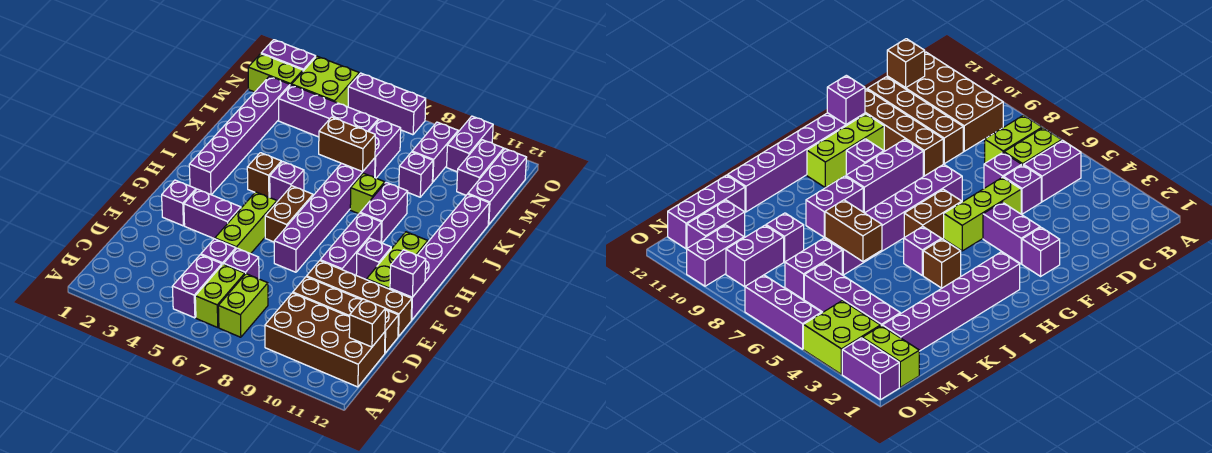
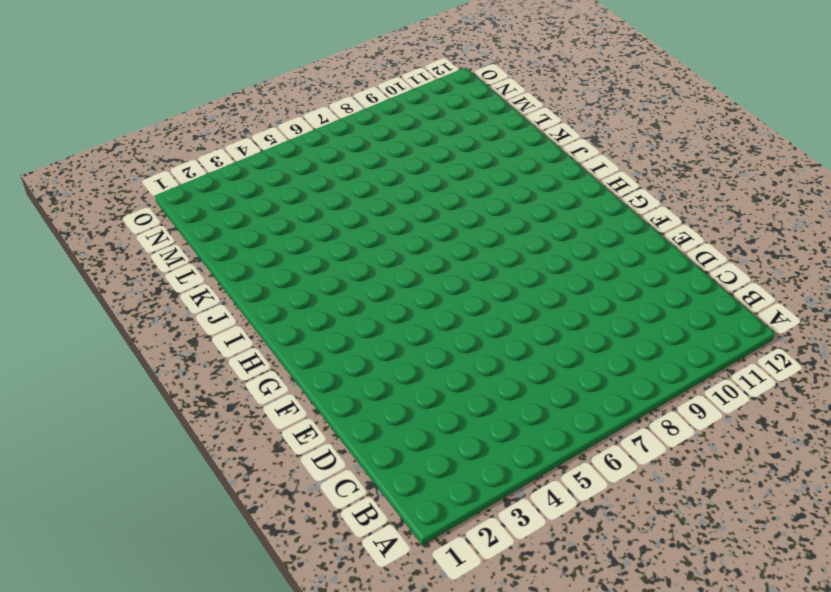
none -> purple 1x2 brick [172,255,222,318]
none -> lime 1x2 brick [195,264,245,327]
none -> lime 1x2 brick [218,274,268,337]
none -> brown 2x4 brick [265,293,385,387]

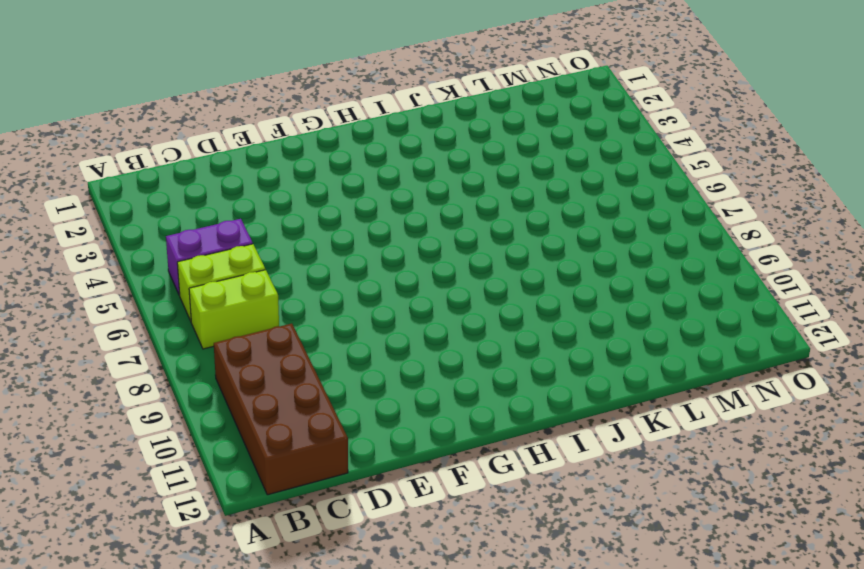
none -> purple 1x1 brick [201,239,236,265]
none -> purple 1x1 brick [224,248,259,279]
none -> brown 1x4 brick [293,277,398,353]
none -> lime 1x3 brick [215,192,277,254]

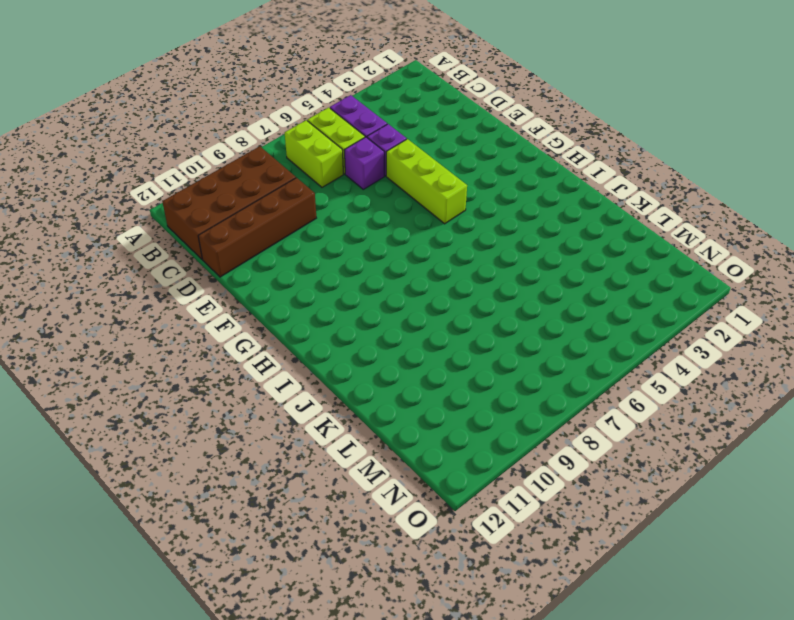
none -> brown 1x4 brick [307,261,412,337]
none -> purple 1x1 brick [162,180,196,226]
none -> purple 1x2 brick [184,189,241,239]
none -> purple 1x6 brick [274,158,375,272]

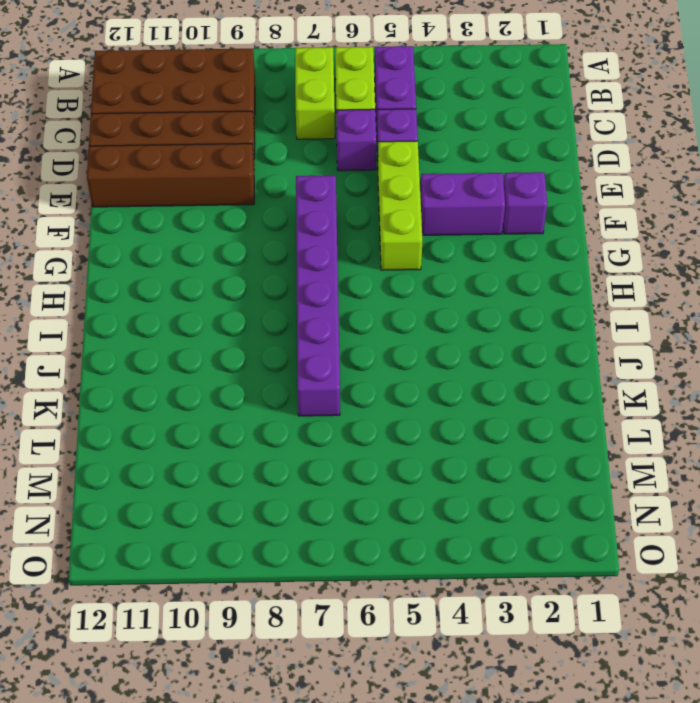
none -> purple 1x3 brick [320,213,382,275]
none -> lime 1x3 brick [367,232,428,289]
none -> purple 1x6 brick [390,194,489,320]
none -> brown 1x2 brick [265,186,313,242]

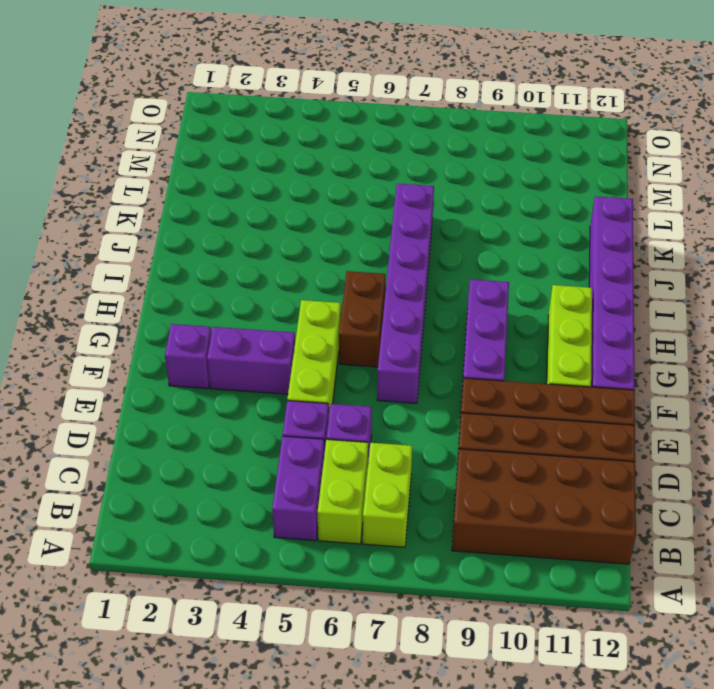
none -> purple 1x1 brick [356,238,391,280]
none -> purple 1x6 brick [189,76,290,195]
none -> brown 1x1 brick [247,153,281,197]
none -> purple 1x1 brick [270,161,304,202]

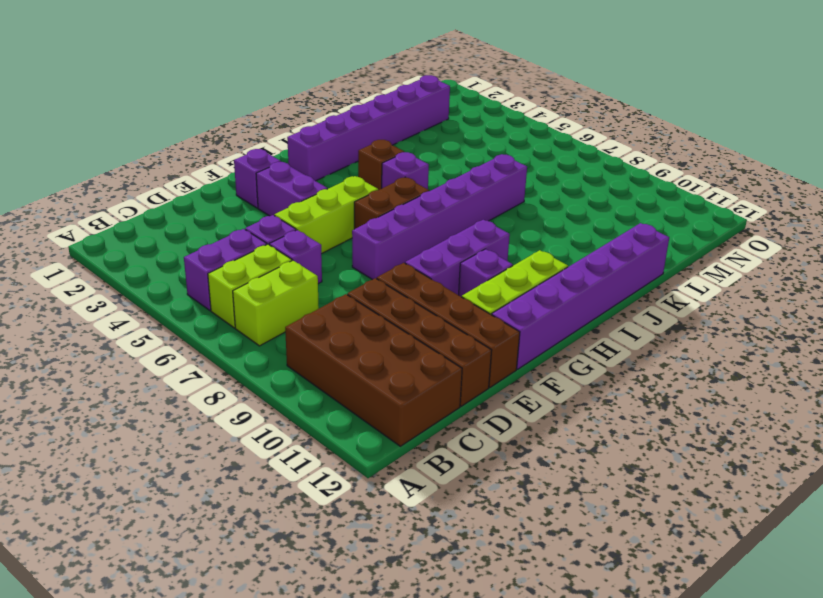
none -> purple 1x2 brick [360,182,408,243]
none -> lime 1x1 brick [350,173,385,214]
none -> purple 1x2 brick [369,120,401,178]
none -> purple 1x1 brick [399,152,433,197]

